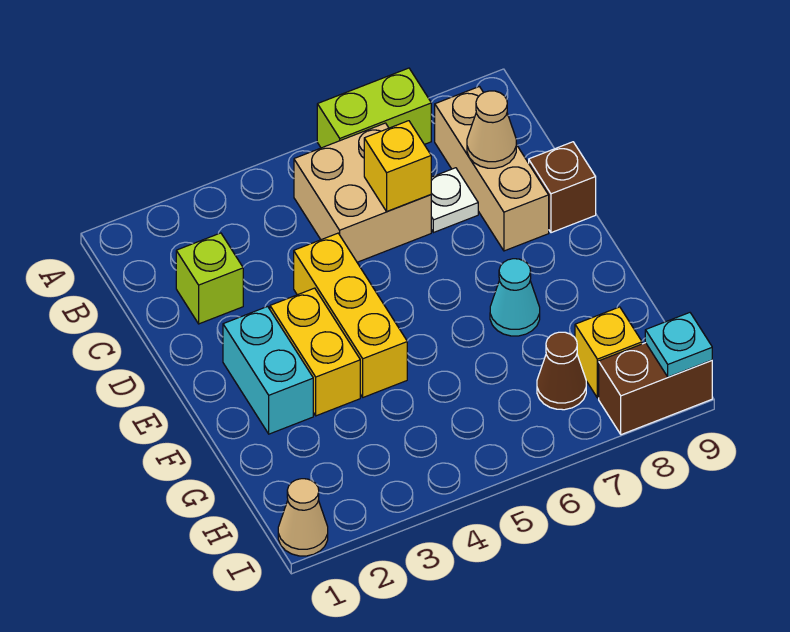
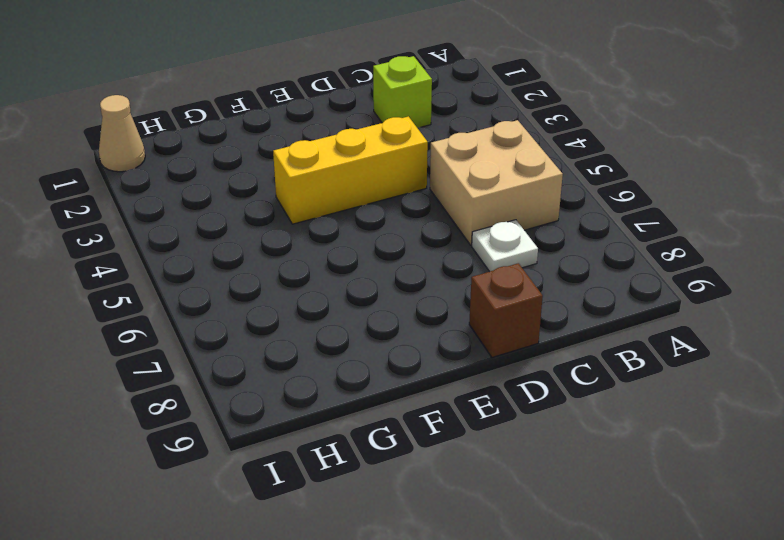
none -> lime 1x2 brick [317,68,431,148]
none -> tan 1x3 brick [435,87,549,251]
none -> cyan 1x2 brick [223,306,313,434]

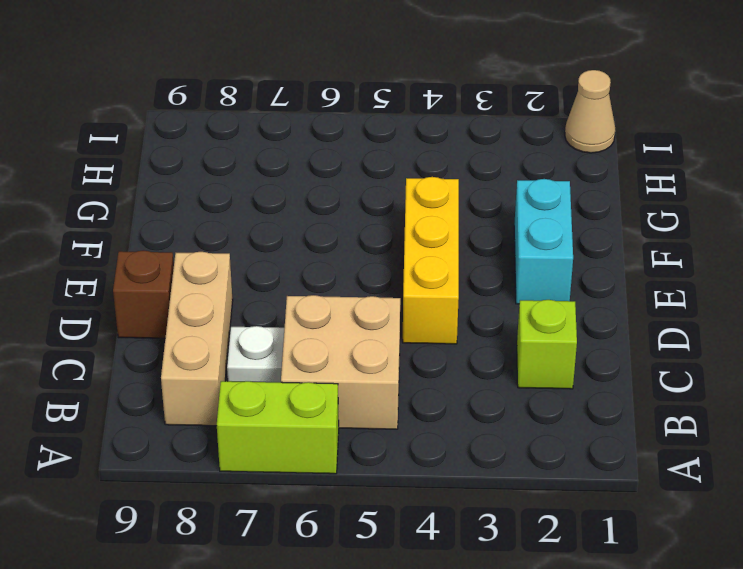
none -> yellow 1x2 brick [270,288,360,416]
none -> cyan 1x1 cone [490,259,540,336]
none -> brown 1x1 cone [537,332,586,410]

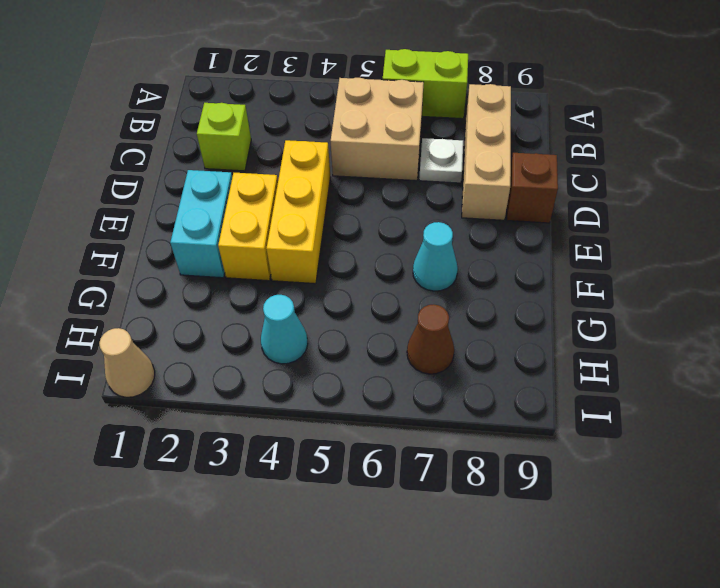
cyan 1x1 cone [261,295,308,364] -> none
none -> yellow 1x1 brick [575,307,642,398]
none -> brown 1x2 brick [599,343,712,435]
none -> yellow 1x1 brick [364,121,431,211]

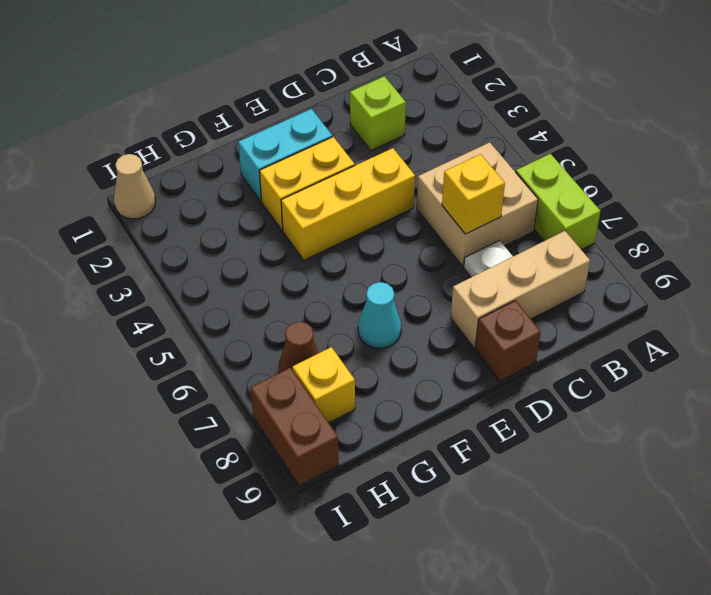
none -> tan 1x1 cone [467,91,516,168]
none -> cyan 1x1 plate [645,313,712,377]

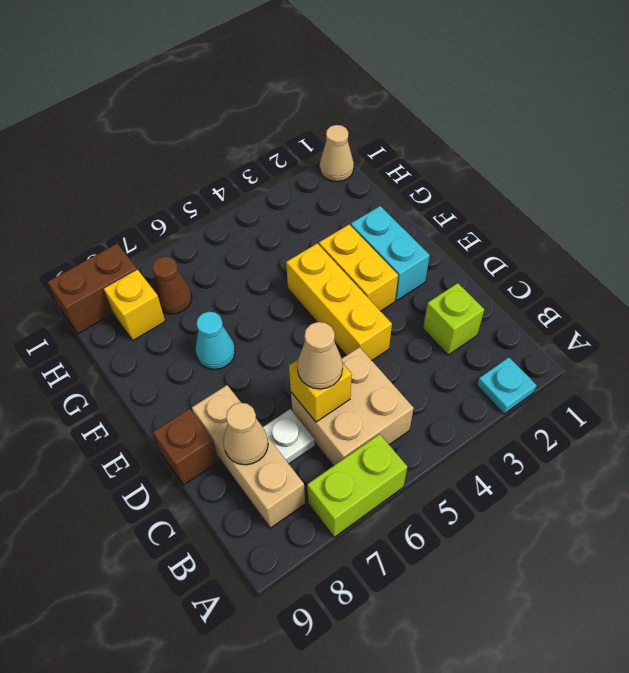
cyan 1x1 plate [477,357,537,414] -> cyan 1x1 plate moved to [645,313,712,377]
tan 1x1 cone [297,322,343,389] -> none

